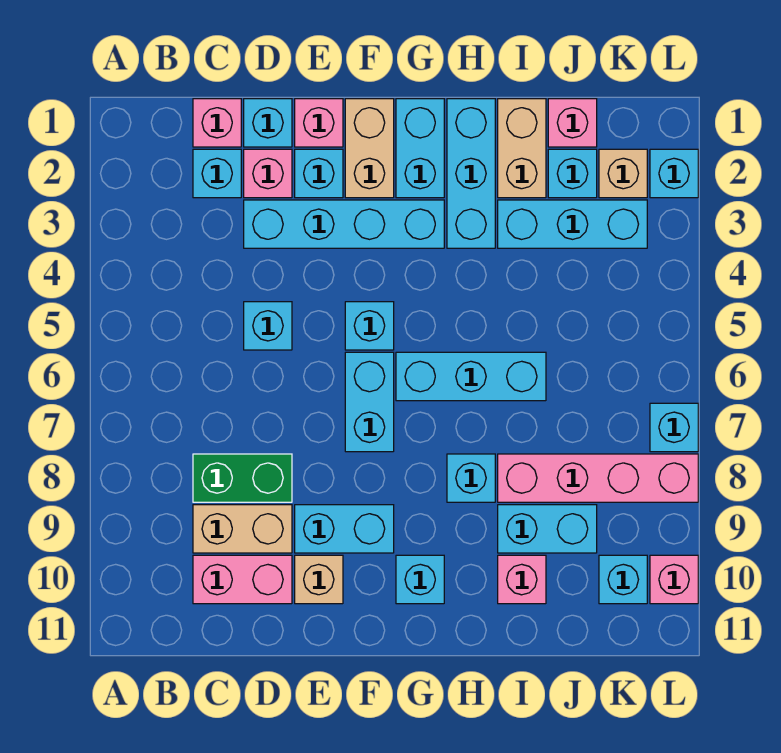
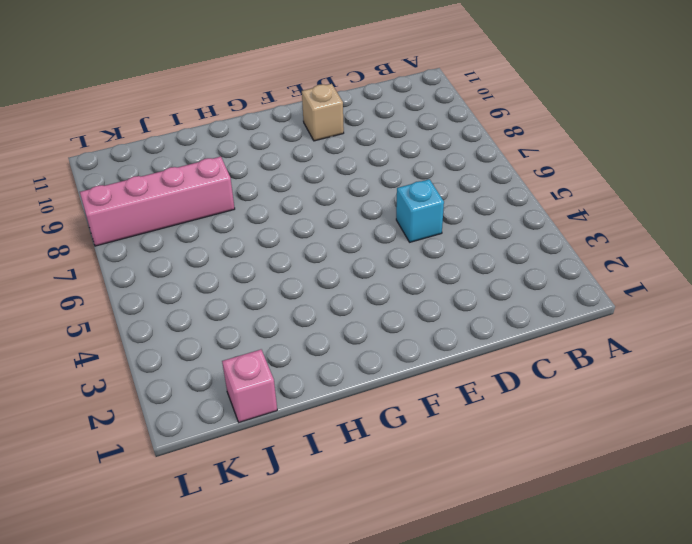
none -> pink 1x1 brick [193,99,241,147]
none -> cyan 1x1 brick [193,149,241,198]
none -> green 1x2 brick [193,454,292,502]
none -> tan 1x2 brick [193,505,292,553]

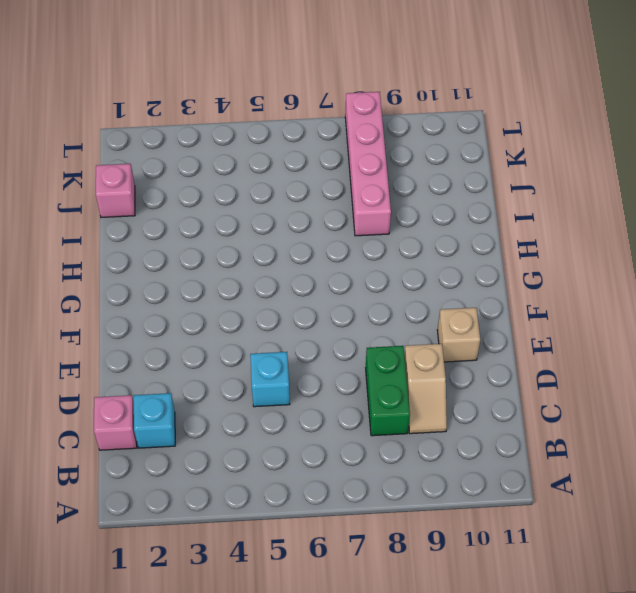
tan 1x2 slope [404,344,447,434] -> tan 1x2 brick [193,505,292,553]
none -> pink 1x2 brick [193,555,292,604]
none -> cyan 1x1 brick [244,99,292,147]
none -> pink 1x1 brick [244,149,292,198]
none -> cyan 1x4 brick [244,200,444,248]

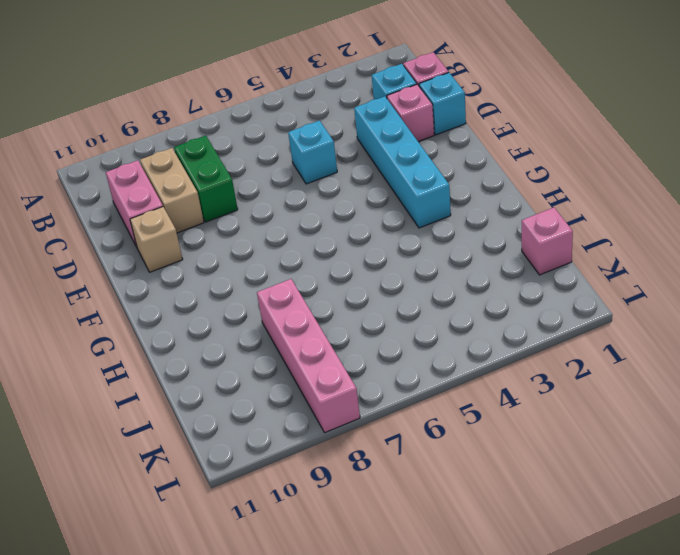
none -> pink 1x1 brick [295,99,343,147]
none -> cyan 1x1 brick [295,149,343,198]
none -> cyan 1x2 brick [295,505,394,553]
none -> tan 1x2 brick [345,99,394,198]

